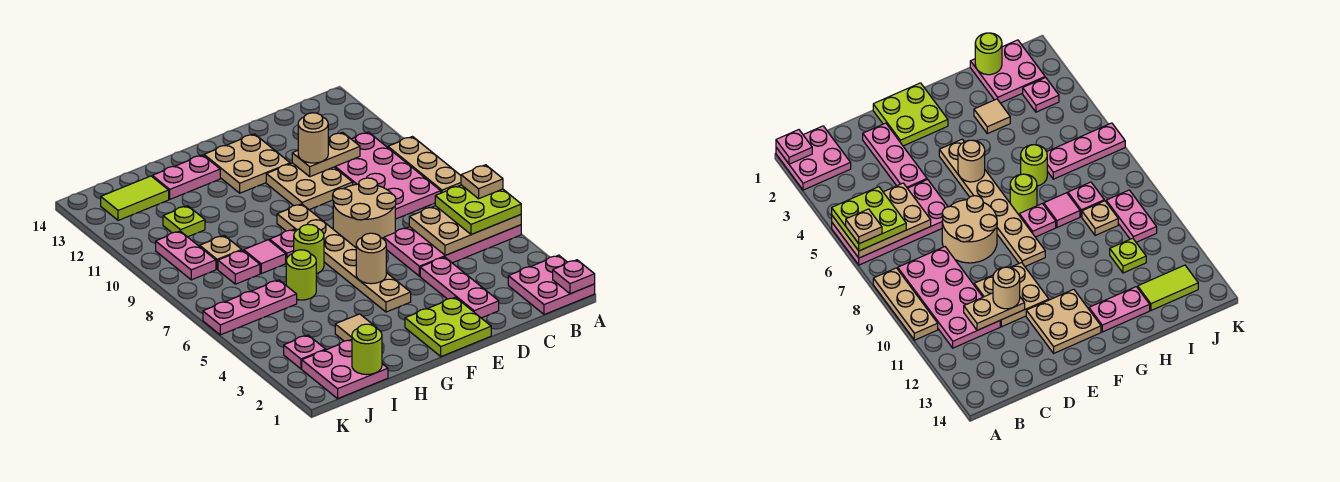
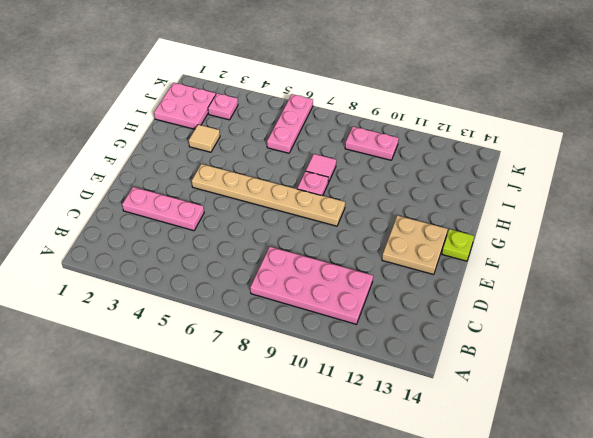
lime 1x1 plate [442,229,474,261] -> lime 1x1 plate moved to [163,206,205,237]
none -> pink 2x2 plate [508,255,595,315]
none -> pink 2x4 plate [384,225,521,276]
none -> tan 1x3 plate [388,137,461,193]
none -> tan 2x2 round brick [333,178,396,247]

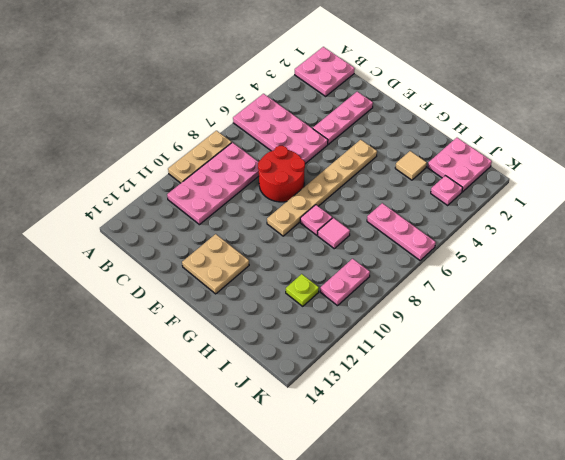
red 2x2 round brick [258,146,305,202] -> tan 2x2 round brick [333,178,396,247]
none -> tan 2x2 plate [266,163,353,210]
none -> lime 2x2 plate [405,297,491,356]
none -> lime 1x1 round brick [294,224,324,273]
none -> pink 1x2 plate [152,155,220,199]

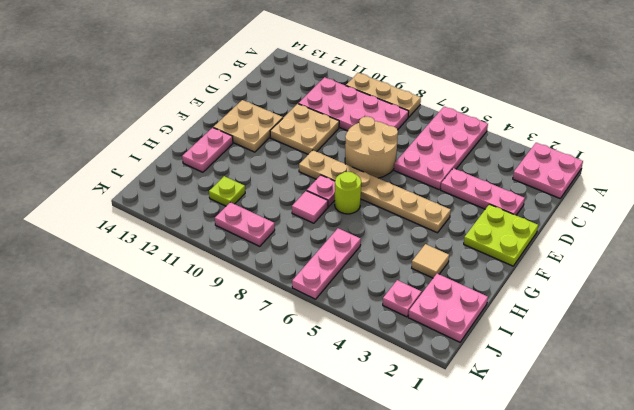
none -> lime 1x1 round brick [286,250,316,300]
none -> pink 1x1 plate [218,250,260,284]
none -> tan 1x1 plate [200,236,242,269]
none -> lime 1x2 tile [101,176,169,220]

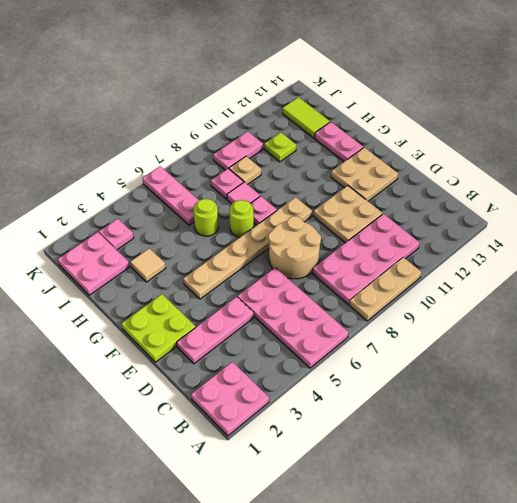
none -> pink 1x1 plate [553,260,595,294]
none -> tan 2x3 plate [409,206,521,255]
none -> tan 1x2 plate [292,132,360,177]
none -> tan 1x1 round brick [356,233,386,284]

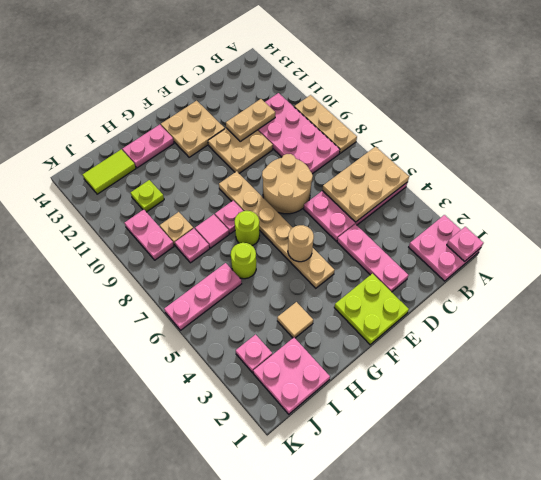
none -> lime 1x1 round brick [352,324,382,375]
none -> lime 2x2 plate [435,185,521,235]
none -> tan 1x1 round brick [298,113,328,163]
none -> tan 1x1 plate [461,165,503,199]

